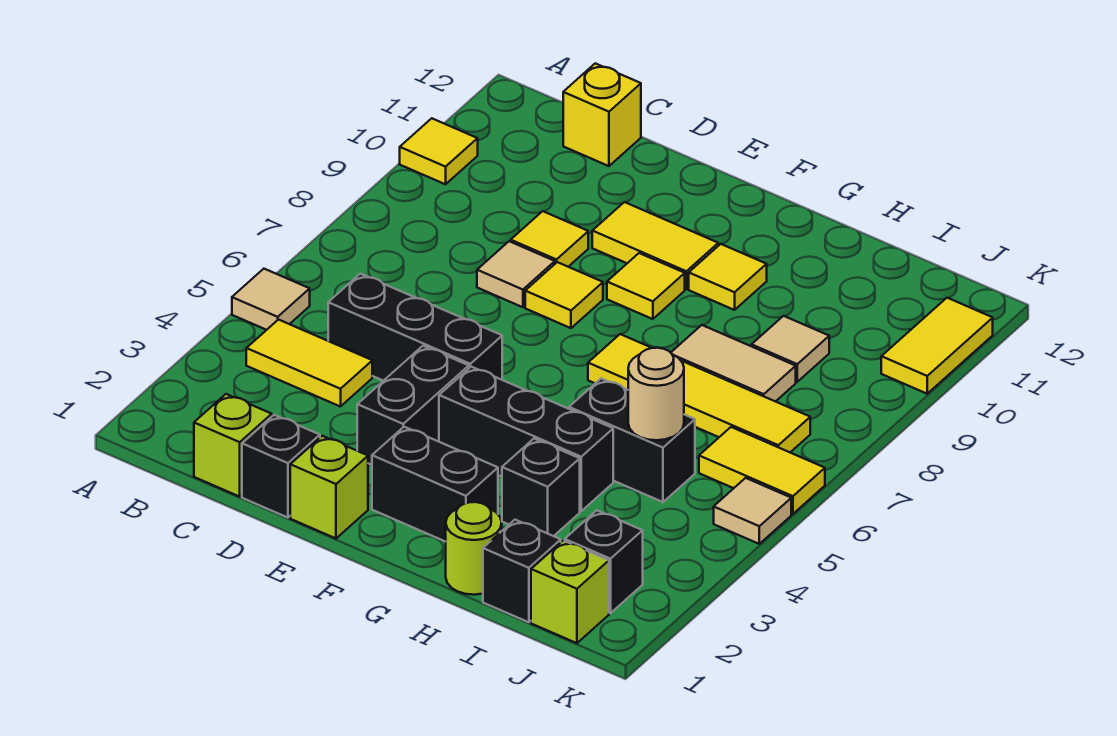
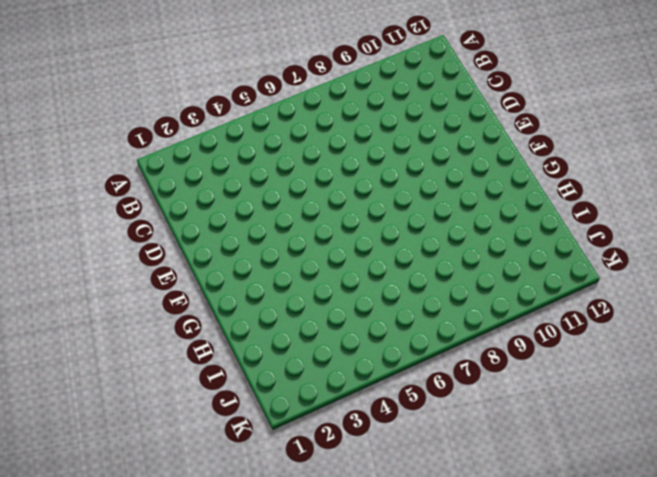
none -> tan 1x1 tile [232,269,310,330]
none -> yellow 1x1 tile [400,118,478,184]
none -> yellow 1x2 tile [246,320,372,407]
none -> lime 1x1 brick [194,394,272,497]

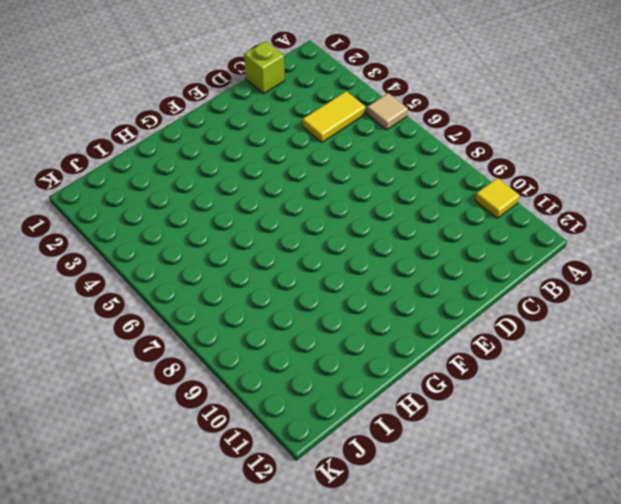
none -> black 1x3 brick [328,274,502,381]
none -> yellow 1x1 brick [563,63,641,166]
none -> black 1x1 brick [242,415,320,518]
none -> tan 1x1 tile [477,241,555,307]

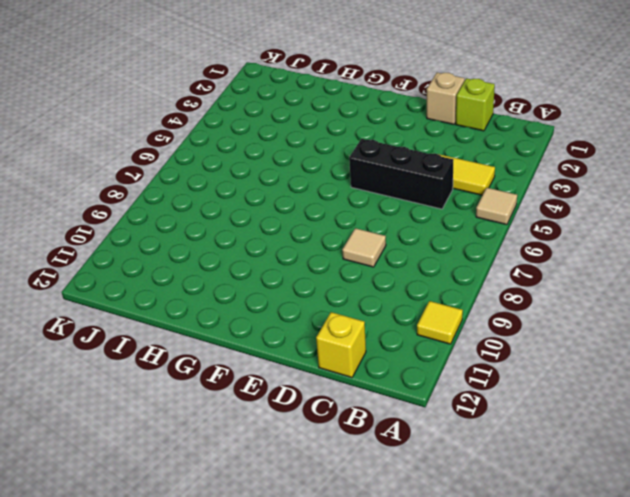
tan 1x1 brick [427,73,465,124] -> black 1x1 brick [242,415,320,518]
none -> yellow 1x1 tile [510,211,588,267]
none -> lime 1x1 brick [290,436,368,538]
none -> black 1x2 brick [357,346,469,465]
none -> yellow 1x1 tile [525,262,603,328]

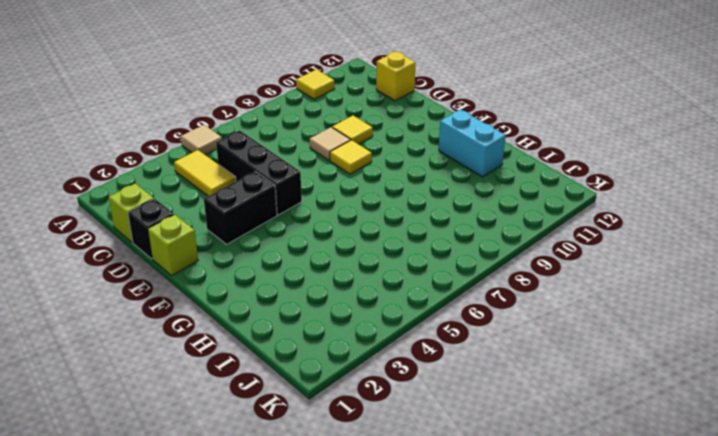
cyan 1x2 brick [439,110,505,177] -> none
none -> yellow 1x2 tile [592,202,719,289]
none -> black 1x2 brick [372,427,498,542]
none -> black 1x3 brick [439,367,613,511]
none -> yellow 1x1 tile [607,253,685,319]

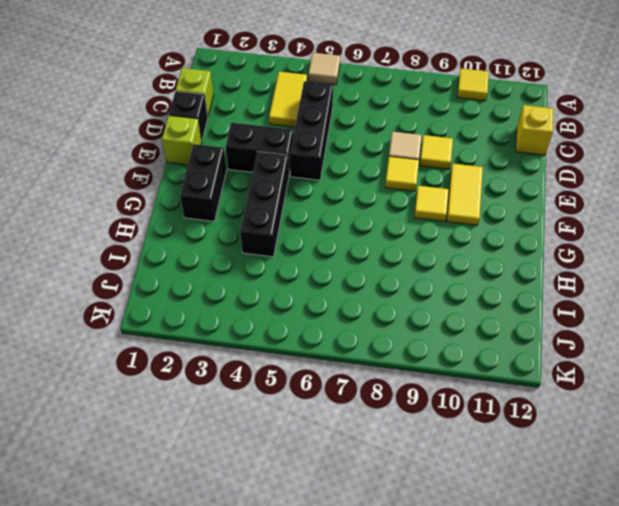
none -> yellow 1x4 tile [588,334,810,452]
none -> yellow 1x1 tile [689,244,767,310]
none -> lime 1x1 round brick [446,502,502,595]
none -> black 1x1 brick [502,439,580,536]

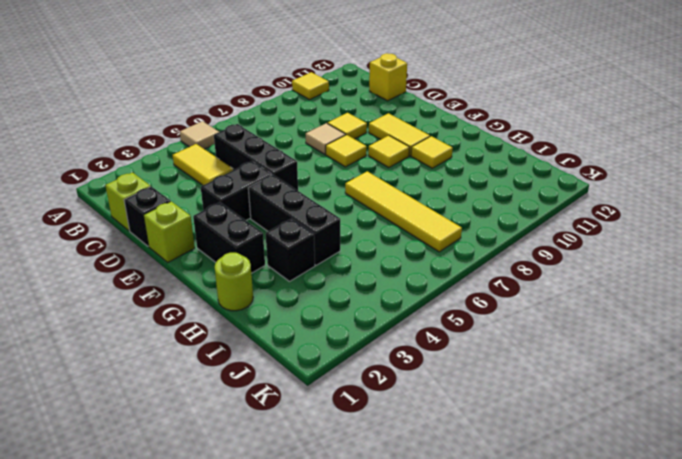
none -> black 1x2 brick [569,379,695,502]
none -> tan 1x2 tile [671,325,796,402]
none -> black 1x1 brick [483,520,561,622]
none -> tan 1x1 tile [752,316,829,382]

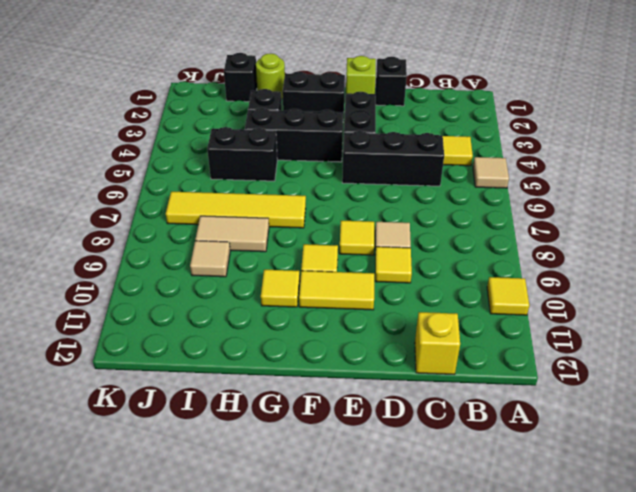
none -> lime 1x1 brick [194,394,272,497]
none -> lime 1x1 brick [531,541,609,643]
none -> black 1x1 brick [565,510,643,613]
none -> yellow 1x2 tile [699,427,825,514]

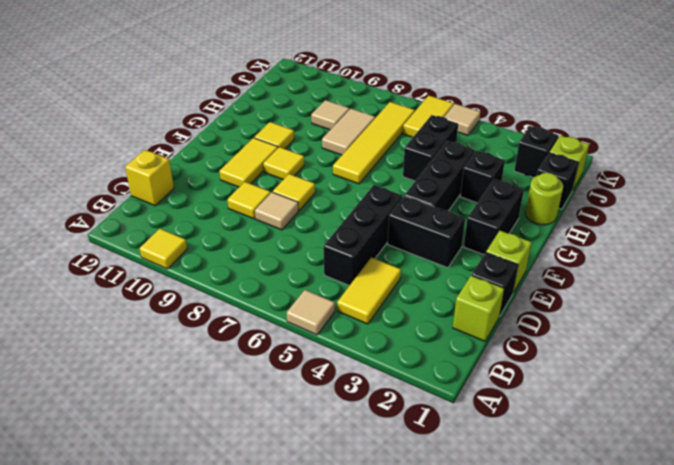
none -> yellow 1x2 tile [881,298,993,394]
none -> tan 1x1 round brick [628,348,684,440]

